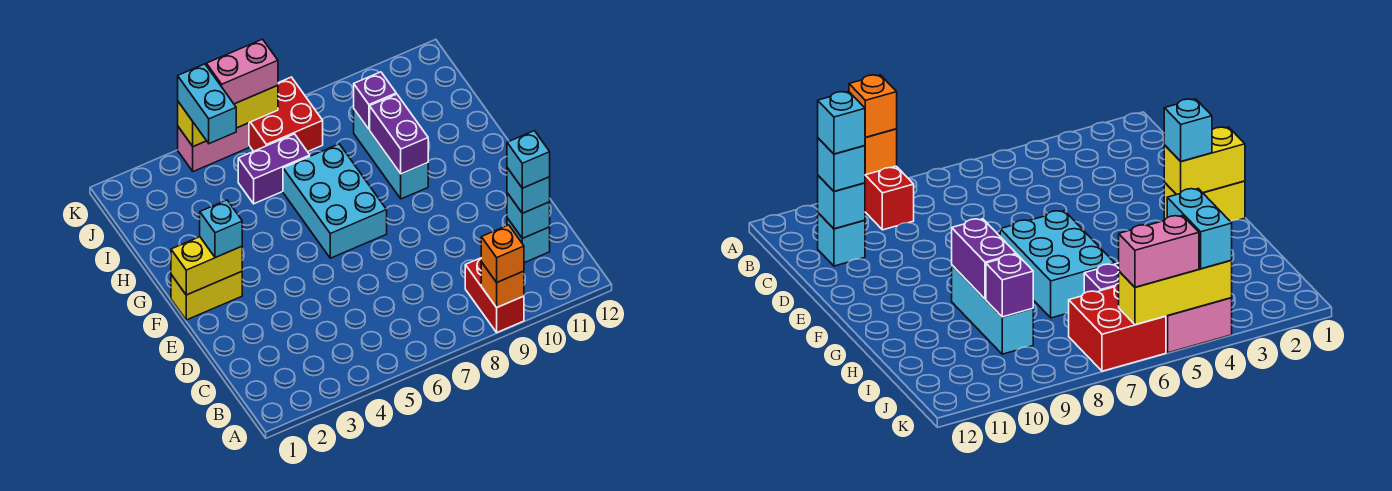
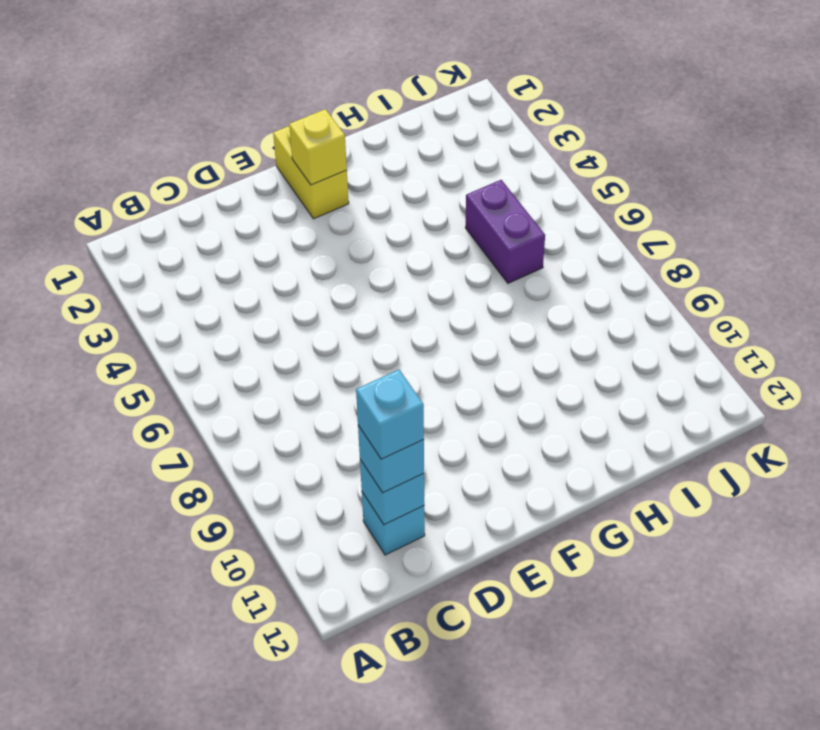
yellow 1x1 brick [289,109,347,185] -> yellow 1x2 brick [171,237,242,295]
none -> red 1x2 brick [465,258,524,332]
none -> cyan 2x3 brick [283,144,387,258]
none -> cyan 1x3 brick [354,110,428,199]

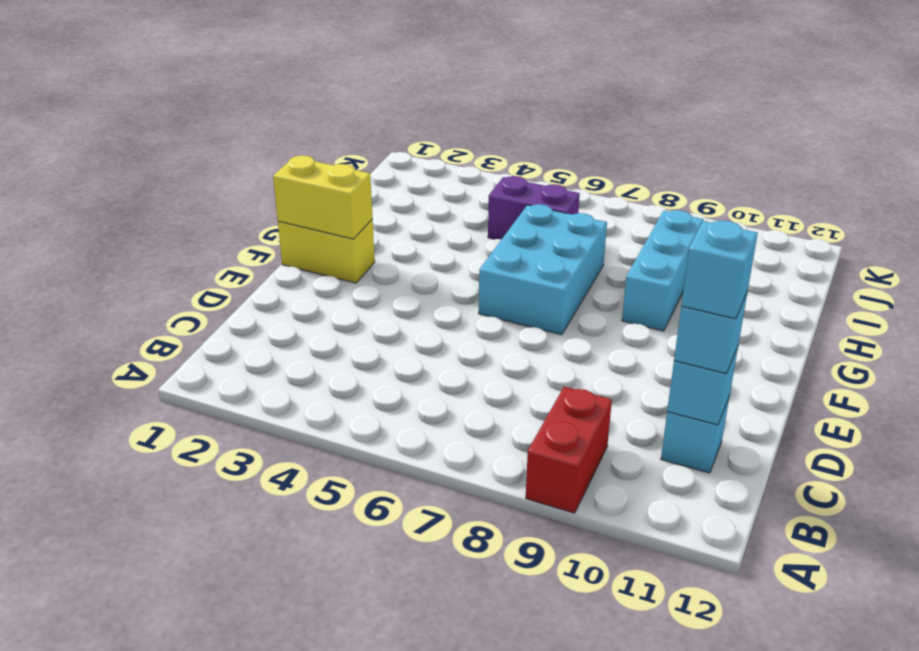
none -> red 2x2 brick [249,77,323,152]
none -> pink 1x2 brick [178,123,249,172]
none -> orange 1x1 brick [481,262,524,307]

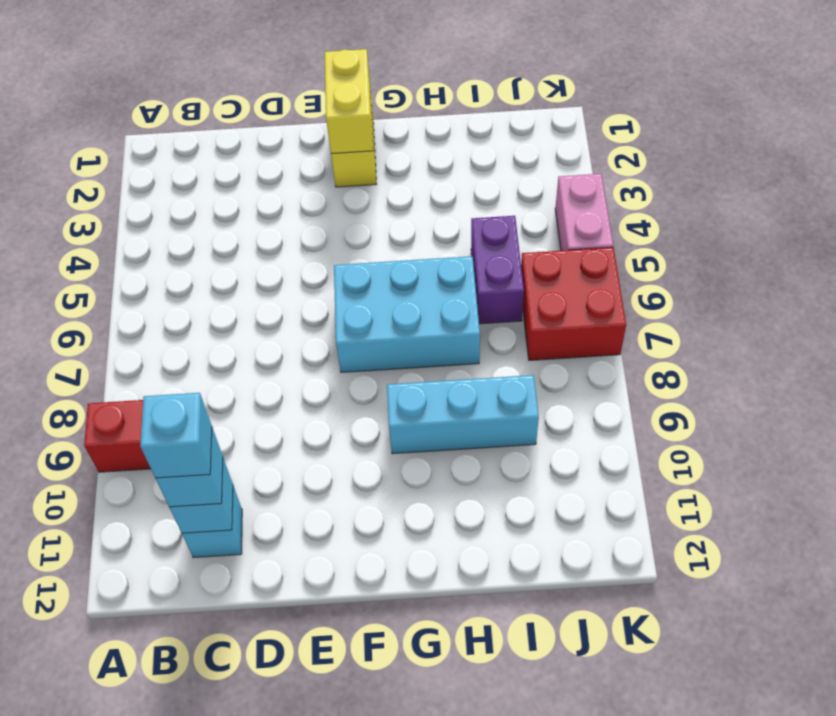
none -> orange 1x1 brick [481,262,524,307]
none -> purple 1x2 brick [370,94,428,174]
none -> purple 1x1 brick [354,72,396,129]

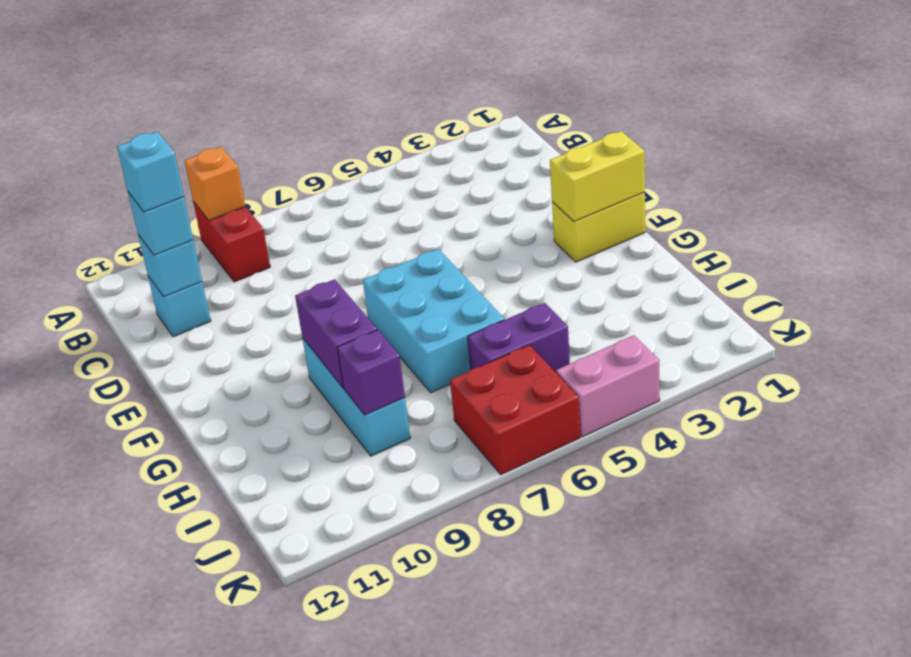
none -> yellow 1x3 brick [178,85,278,147]
none -> orange 1x1 brick [481,225,524,282]
none -> cyan 1x1 brick [200,200,242,258]

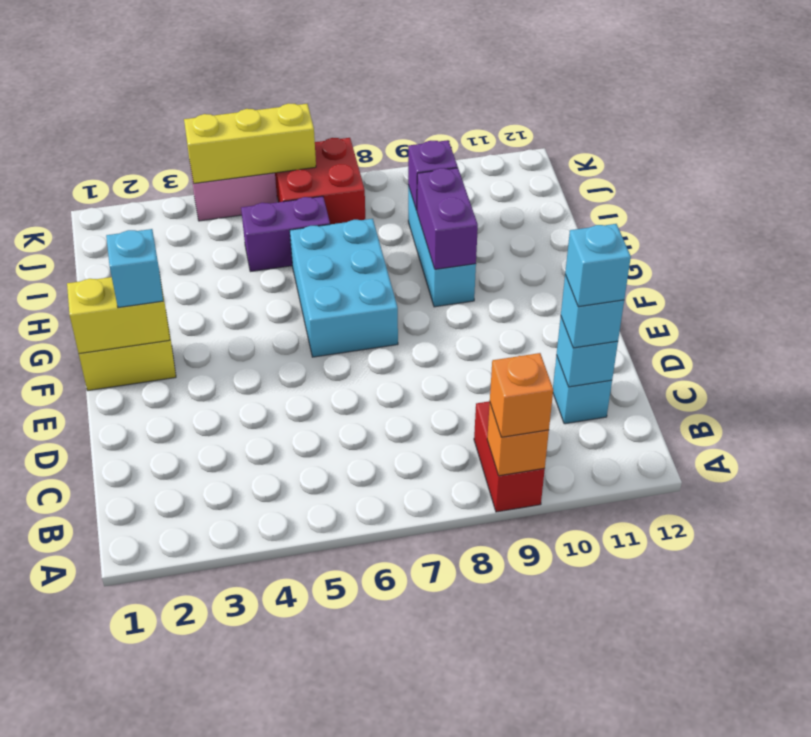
none -> cyan 1x2 brick [178,64,236,144]
none -> pink 1x2 brick [206,39,278,104]

